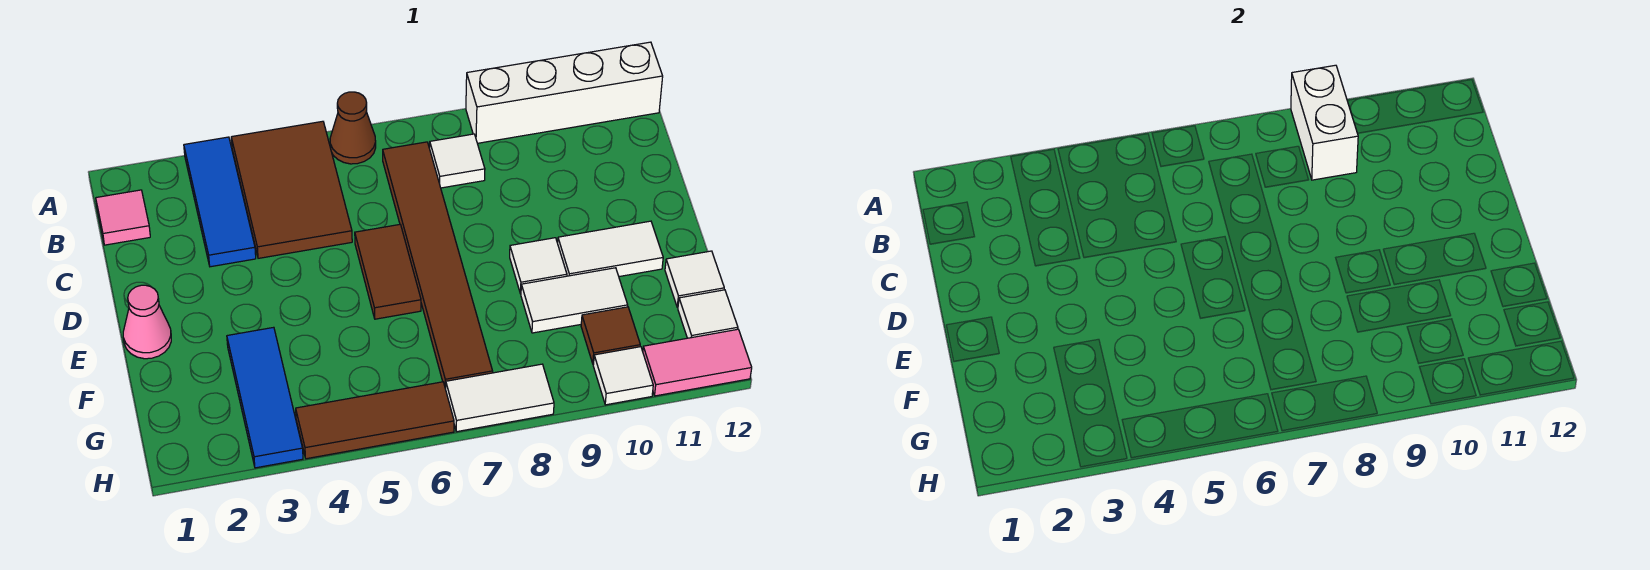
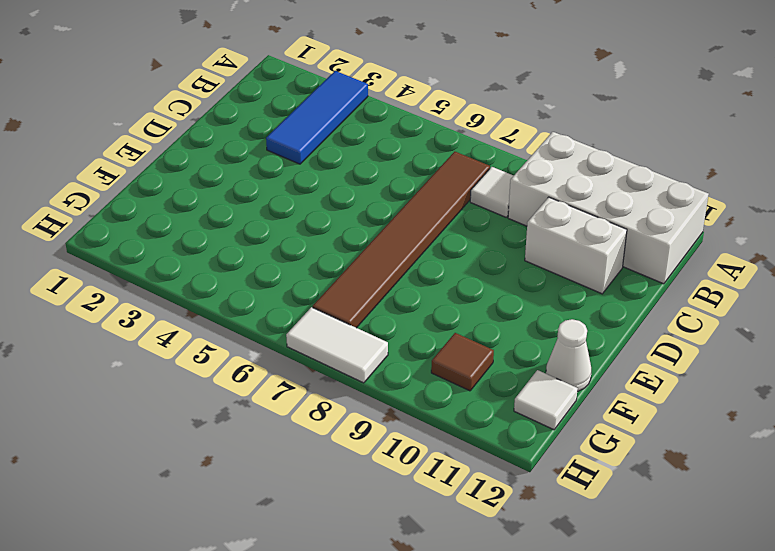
white 2x4 brick [508,132,709,284] -> white 1x4 brick [466,42,663,143]
white 1x2 brick [525,197,627,294] -> white 1x2 brick turned to [1291,65,1358,180]
white 1x1 cone [546,319,591,391] -> white 1x1 tile [665,251,724,307]
none -> brown 2x3 tile [231,121,352,258]
none -> brown 1x1 cone [330,92,376,164]
none -> pink 1x1 tile [96,190,150,245]

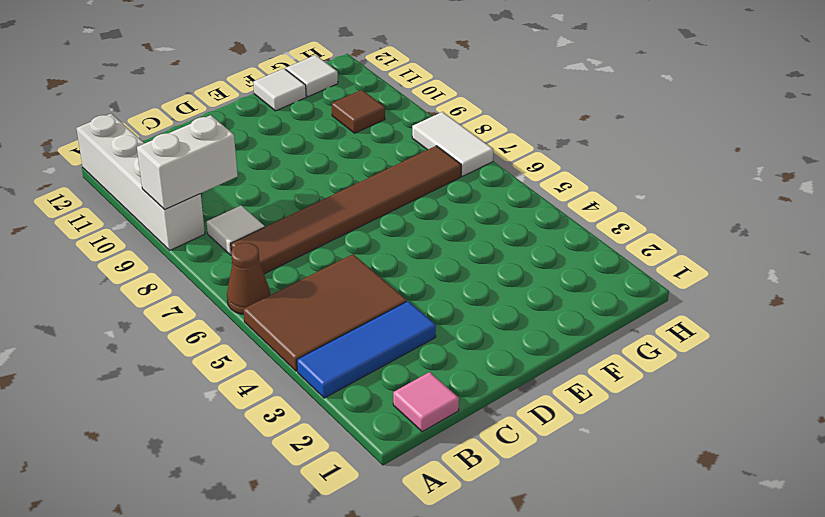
none -> brown 1x2 tile [355,225,421,319]
none -> pink 1x1 cone [123,285,171,359]
none -> white 1x1 tile [510,238,567,294]

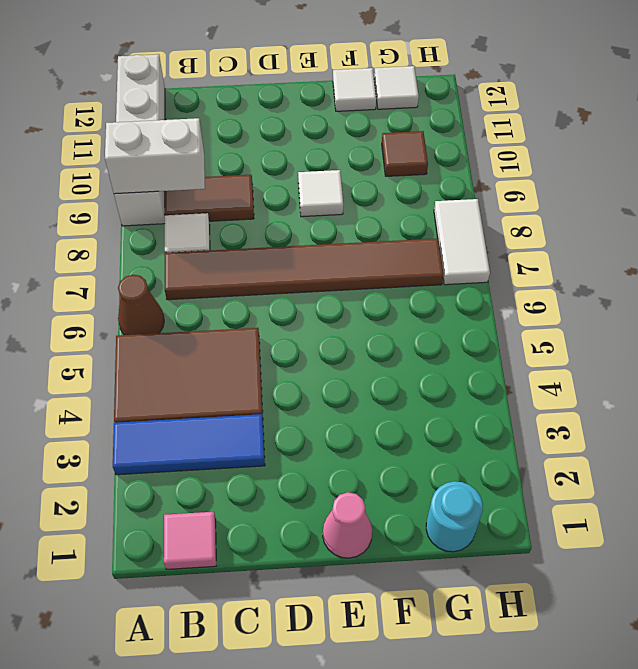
brown 1x2 tile [165,175,254,221] -> brown 1x2 tile moved to [355,225,421,319]
cyan 1x1 round brick [426,481,483,552] -> none
none -> white 1x2 tile [558,221,663,277]
none -> blue 1x3 tile [227,327,303,468]
none -> white 1x2 tile [521,268,628,333]

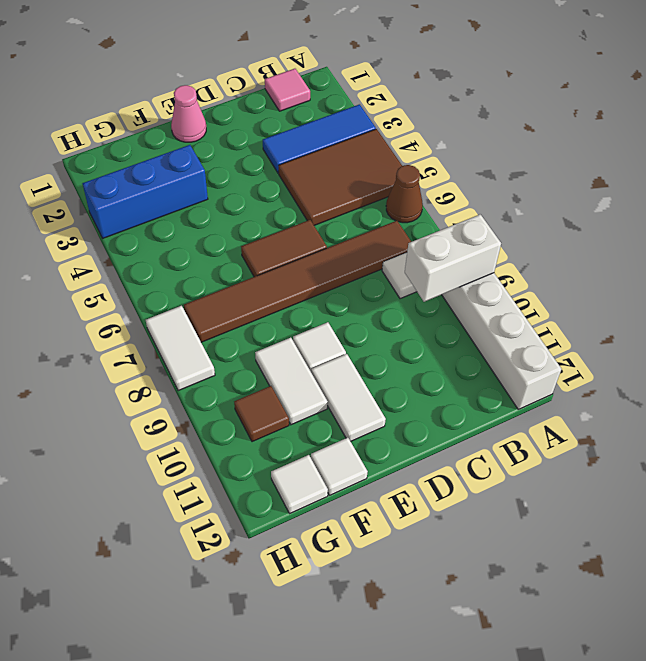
blue 1x3 brick [82,145,208,238] -> blue 1x3 tile [227,327,303,468]
none -> brown 1x3 tile [296,382,454,459]
none -> white 1x1 tile [593,347,653,405]
none -> pink 1x2 tile [643,329,752,396]

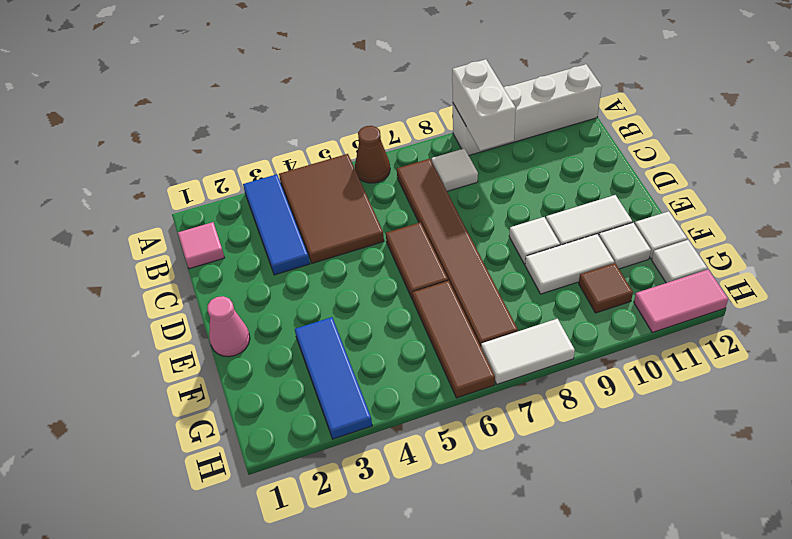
brown 1x3 tile [412,281,495,398] -> brown 1x3 tile turned to [296,382,454,459]
white 1x1 tile [599,223,651,269] -> white 1x1 tile moved to [593,347,653,405]

